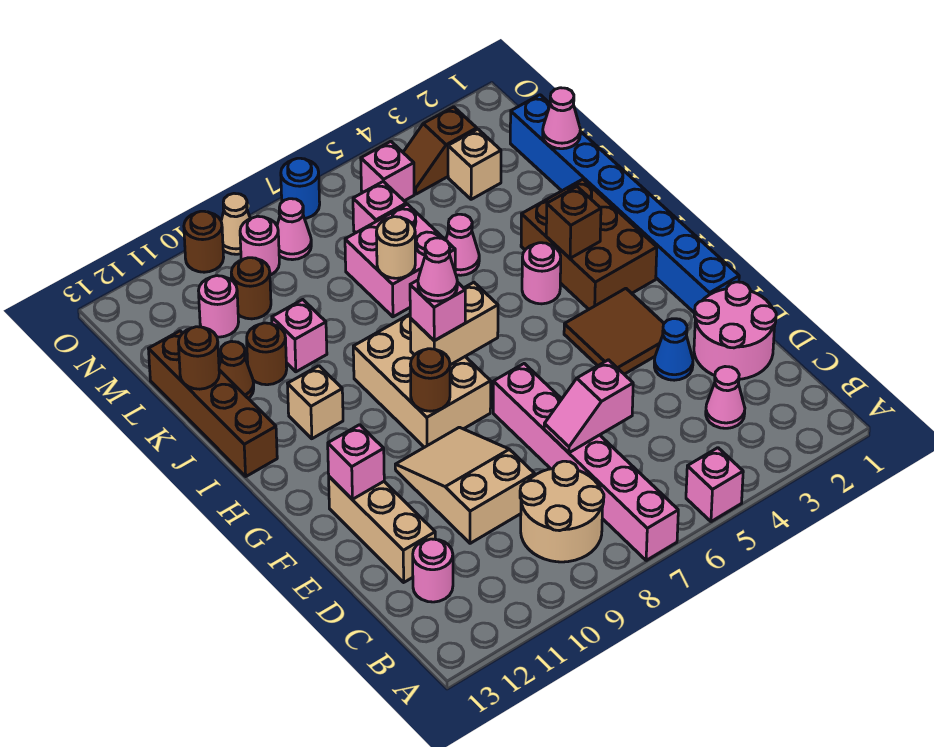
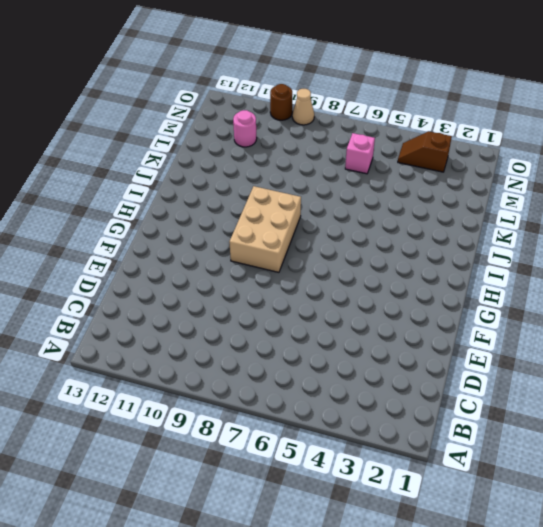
none -> pink 1x1 brick [686,448,743,522]
none -> pink 1x6 brick [493,364,678,560]
none -> tan 2x2 round brick [520,461,604,562]
none -> pink 1x1 cone [706,367,745,428]

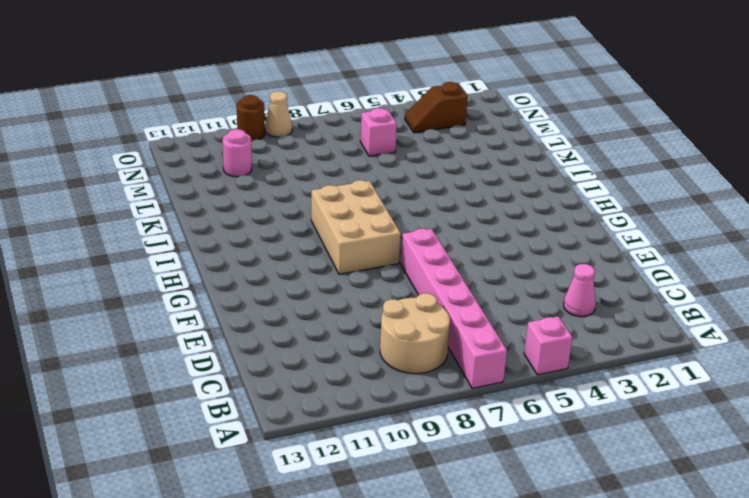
none -> pink 1x1 round brick [413,539,453,602]
none -> pink 2x2 round brick [694,282,776,379]
none -> tan 2x3 slope [395,427,535,543]
none -> tan 1x3 brick [329,477,435,582]

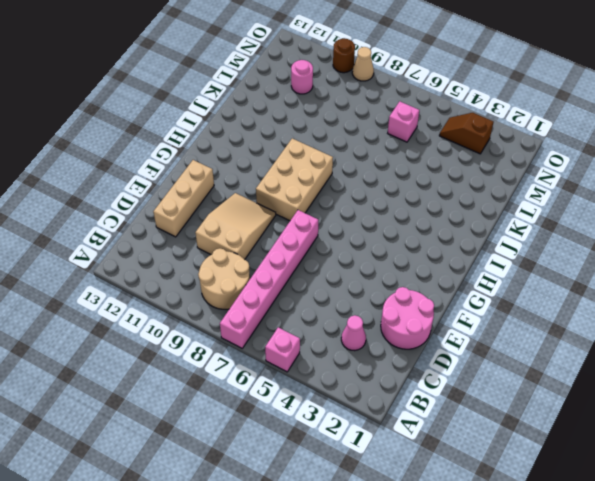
none -> pink 1x1 round brick [413,539,453,602]
none -> blue 1x1 cone [654,319,693,380]
none -> blue 1x8 brick [510,95,739,313]
none -> brown 2x2 tile [564,288,664,374]

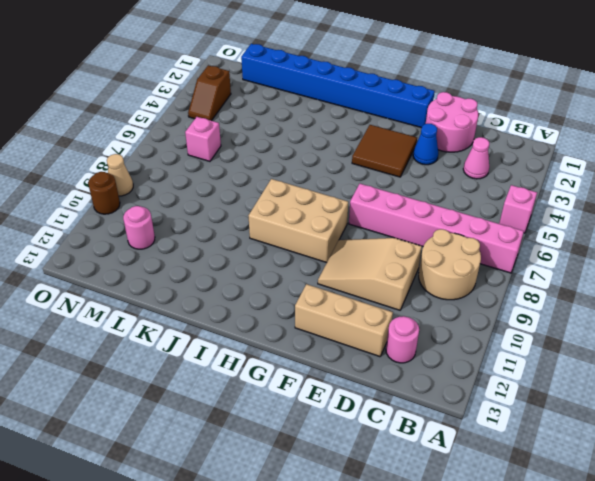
none -> brown 2x3 brick [521,179,657,309]
none -> pink 1x1 round brick [522,243,561,304]
none -> tan 1x1 brick [288,366,343,439]
none -> brown 1x4 brick [149,331,277,476]

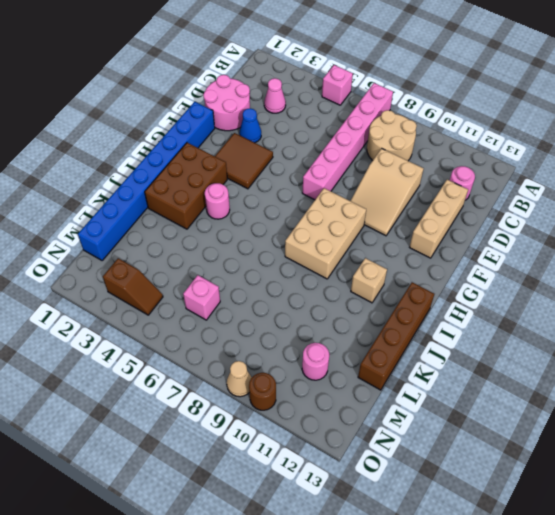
none -> pink 1x1 cone [446,214,479,275]
none -> pink 2x2 brick [345,204,455,317]
none -> pink 1x1 brick [272,300,327,372]
none -> brown 1x1 round brick [247,323,287,385]

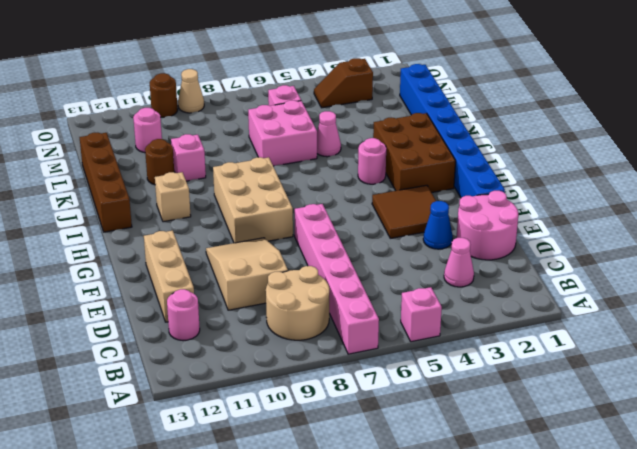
none -> brown 1x1 cone [219,341,254,398]
none -> tan 1x1 brick [448,129,501,199]
none -> brown 1x1 round brick [231,258,271,319]
none -> pink 1x1 brick [361,141,414,201]

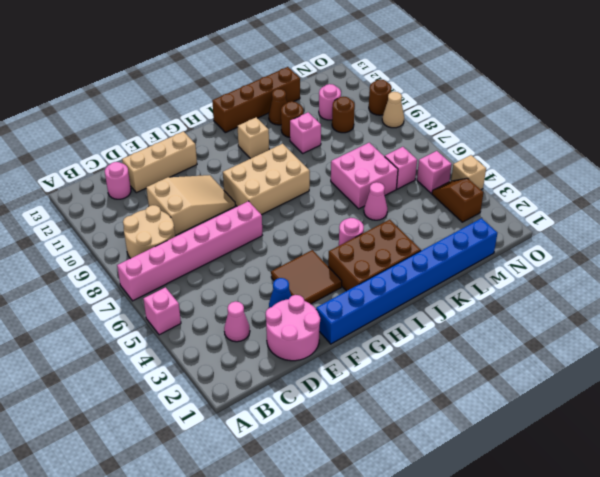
tan 1x1 brick [451,155,486,190] -> tan 1x1 brick moved to [448,129,501,199]
none -> pink 1x1 cone [277,199,311,260]
none -> pink 1x1 round brick [240,216,279,275]
none -> blue 1x1 round brick [281,158,320,218]
none -> pink 1x2 slope [544,360,633,453]

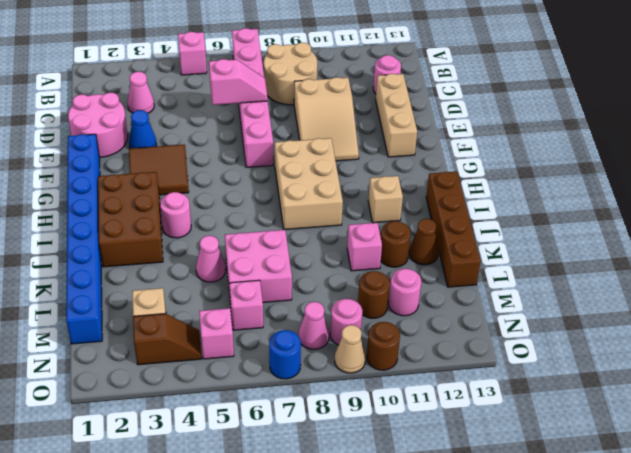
none -> pink 1x1 brick [328,425,384,499]
none -> brown 1x1 round brick [410,349,450,411]
none -> tan 1x2 brick [410,282,498,365]
none -> brown 1x1 brick [546,187,601,258]

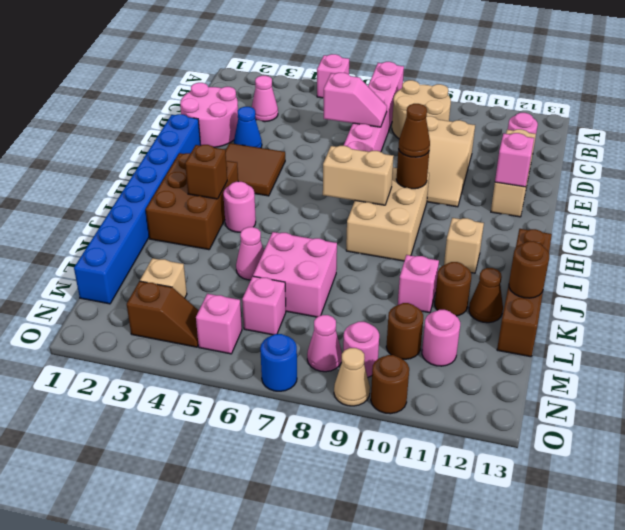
brown 1x1 cone [398,104,430,157] -> none
none -> tan 1x1 round brick [376,217,415,278]
none -> pink 1x1 cone [543,88,580,149]
none -> pink 1x1 brick [410,280,465,341]
none -> pink 1x1 cone [418,238,457,301]

